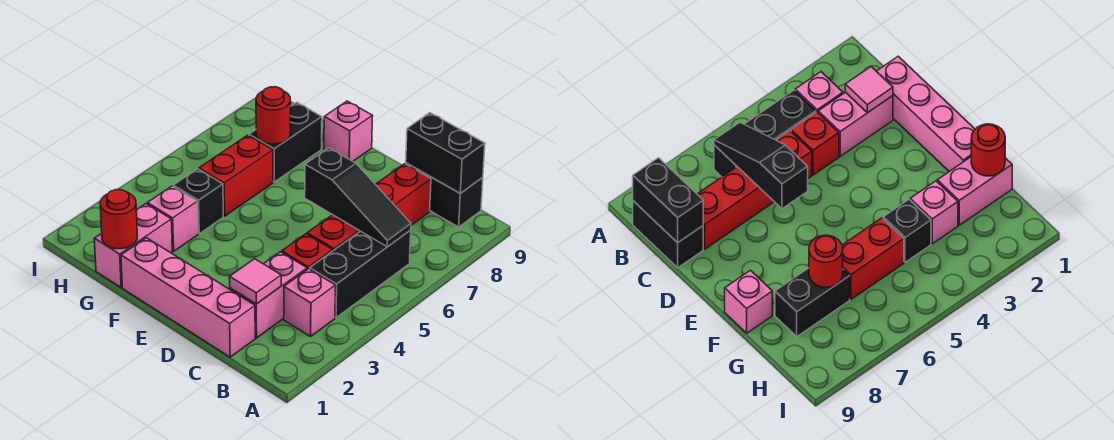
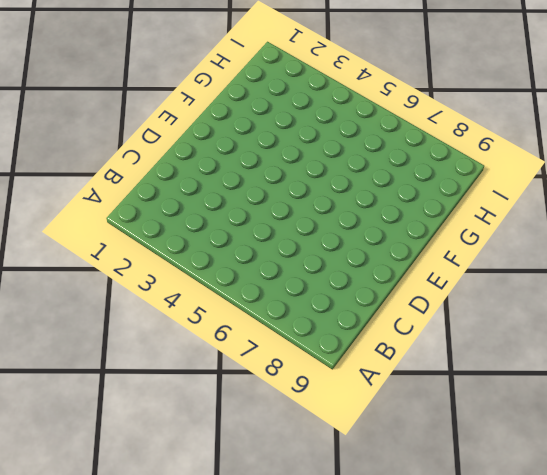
none -> pink 1x1 brick [284,269,335,337]
none -> black 1x3 brick [310,230,411,318]
none -> black 1x2 brick [406,163,483,227]

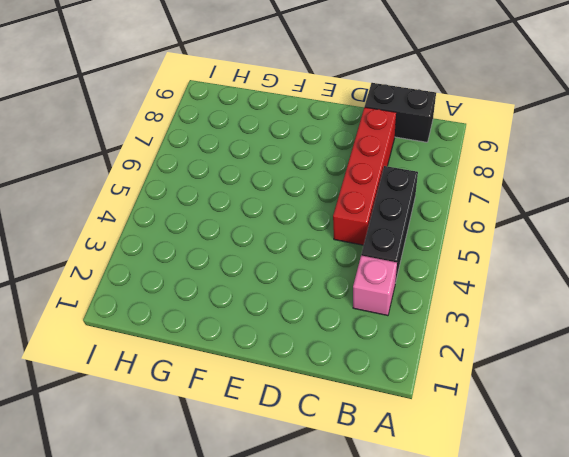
none -> pink 1x4 brick [121,238,255,357]
none -> pink 1x2 brick [230,252,307,338]
none -> red 1x1 brick [282,234,333,269]

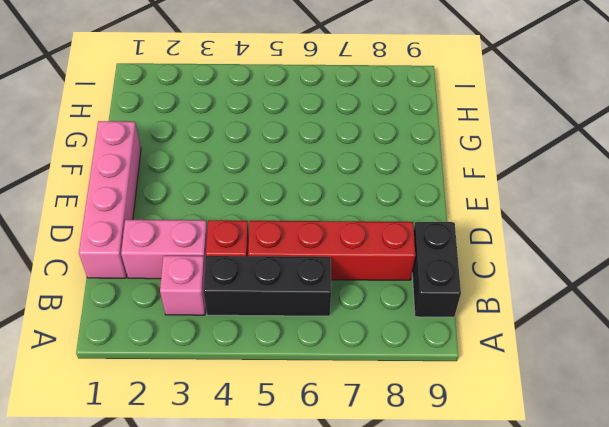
none -> pink 1x1 brick [324,101,373,161]
none -> pink 1x2 brick [94,204,172,287]
none -> pink 1x1 brick [147,186,198,251]

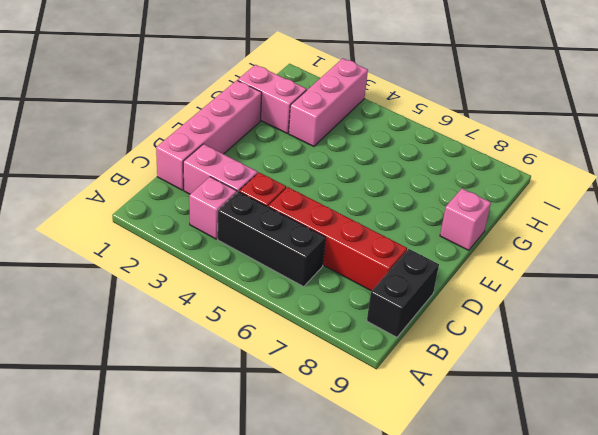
pink 1x3 brick [289,58,368,146] -> pink 1x1 brick [147,186,198,251]
none -> black 1x1 brick [173,169,223,234]
none -> red 1x2 brick [199,135,273,216]
none -> black 1x2 brick [249,102,322,182]

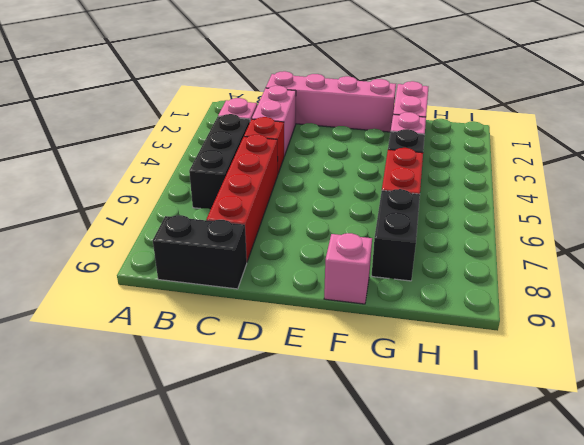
none -> black 1x3 slope [305,148,411,247]
none -> black 1x2 brick [406,113,485,193]
none -> pink 1x1 tile [229,259,281,304]

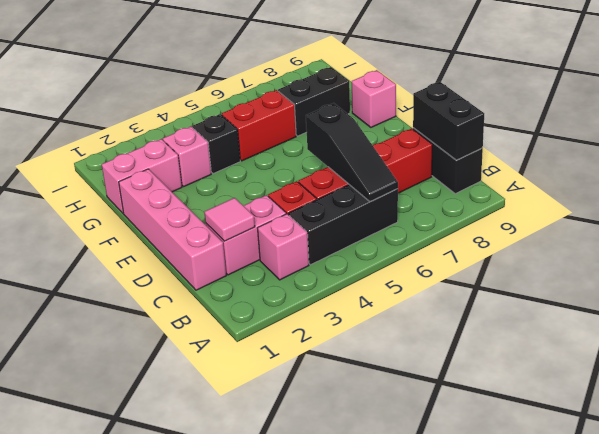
none -> red 1x1 round brick [100,190,137,249]
none -> red 1x1 round brick [256,87,291,144]

